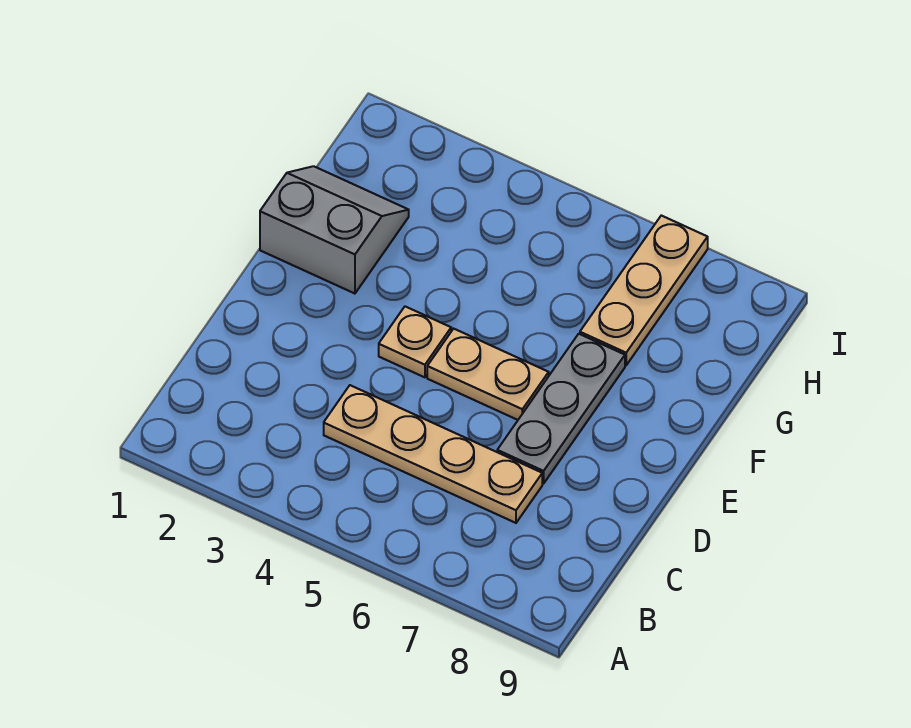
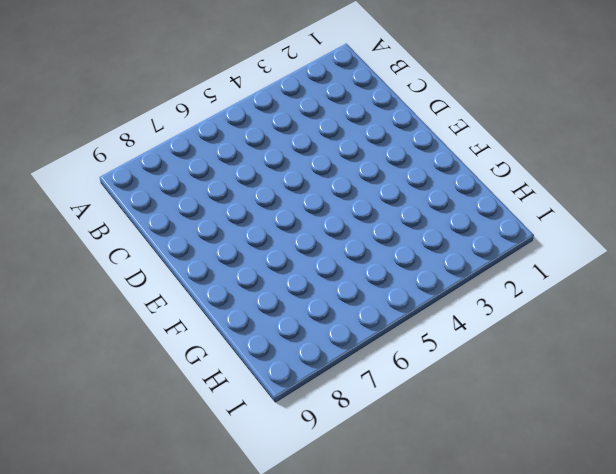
none -> tan 1x4 plate [324,385,542,523]
none -> grey 1x3 plate [497,334,625,484]

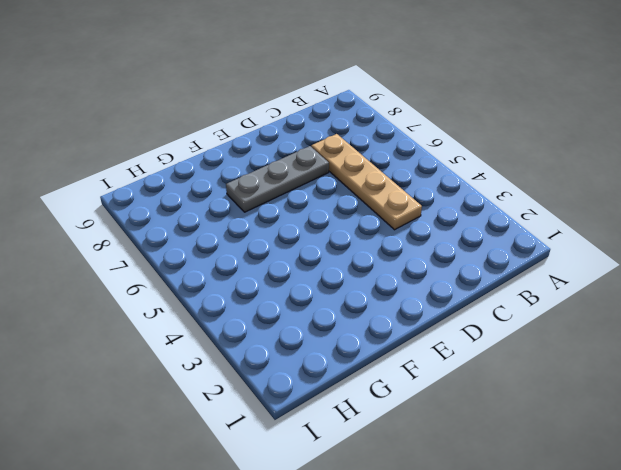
none -> tan 1x1 plate [379,306,451,377]
none -> tan 1x2 plate [427,329,549,420]

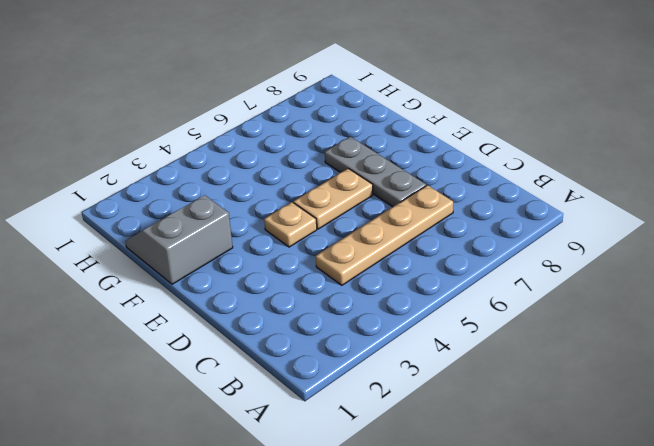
none -> tan 1x3 plate [580,216,708,365]

